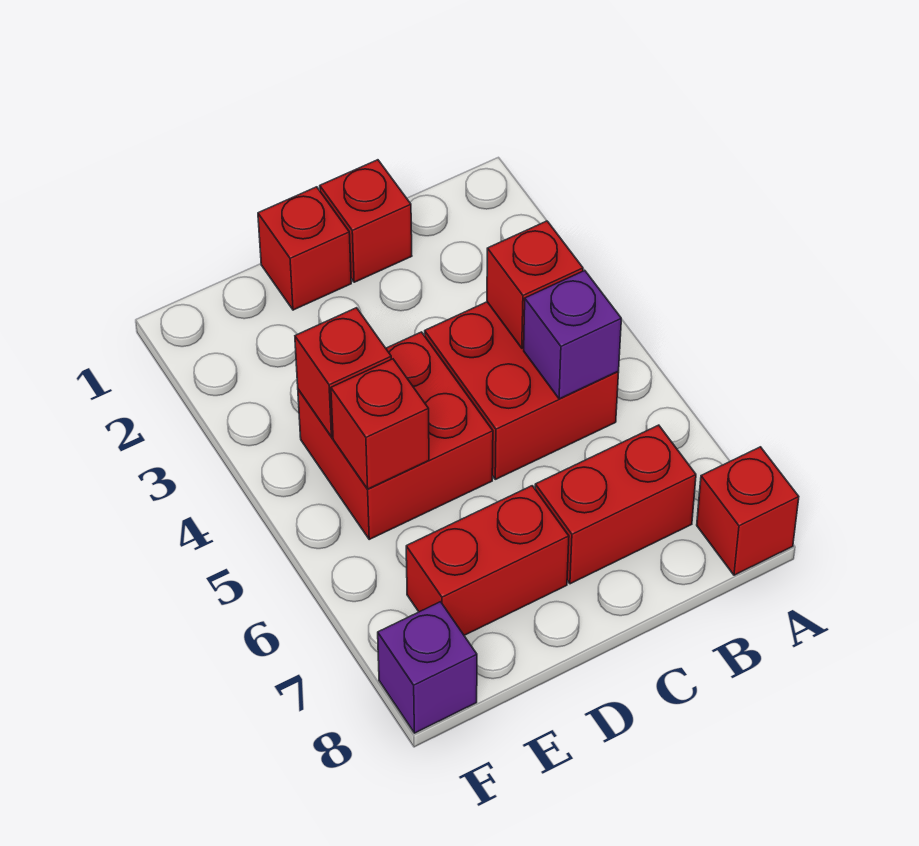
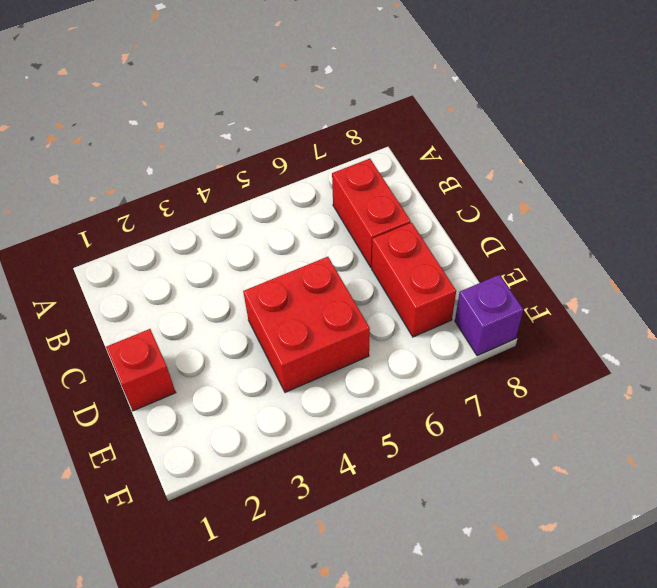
none -> red 1x1 brick [697,447,799,575]
none -> red 2x2 brick [425,302,619,479]
none -> red 1x1 brick [320,160,412,282]

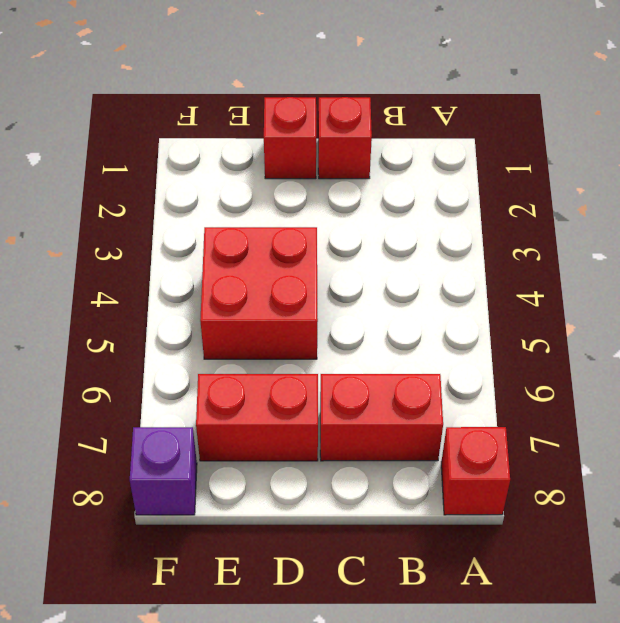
none -> red 2x2 brick [425,302,619,479]
none -> red 1x1 brick [487,221,583,348]
none -> purple 1x1 brick [524,271,621,399]

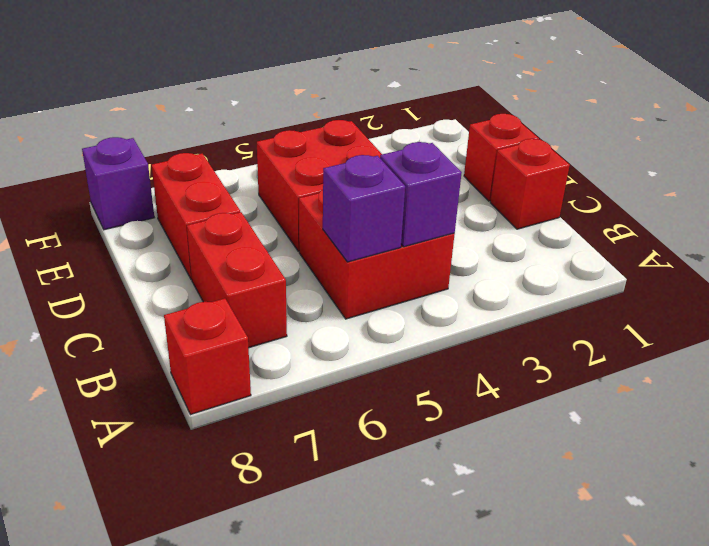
purple 1x1 brick [380,142,462,247] -> red 1x1 brick [487,221,583,348]
none -> red 1x1 brick [295,308,391,437]
none -> red 1x1 brick [331,359,429,489]

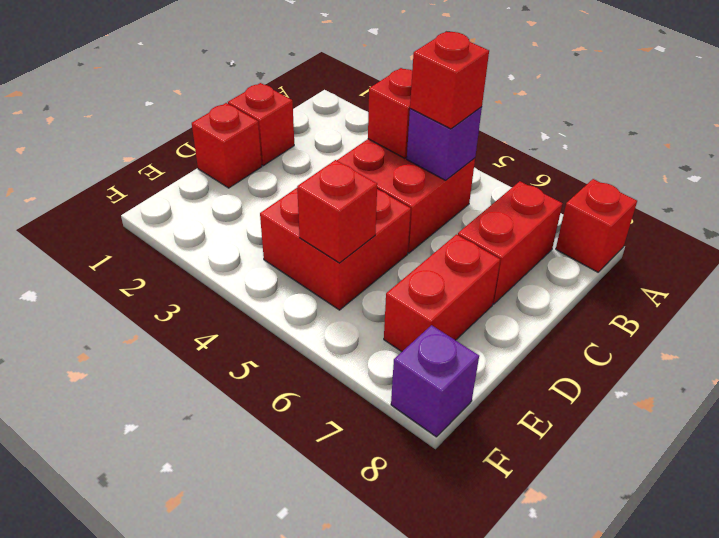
red 1x1 brick [410,32,489,129] -> red 1x1 brick moved to [295,308,391,437]

